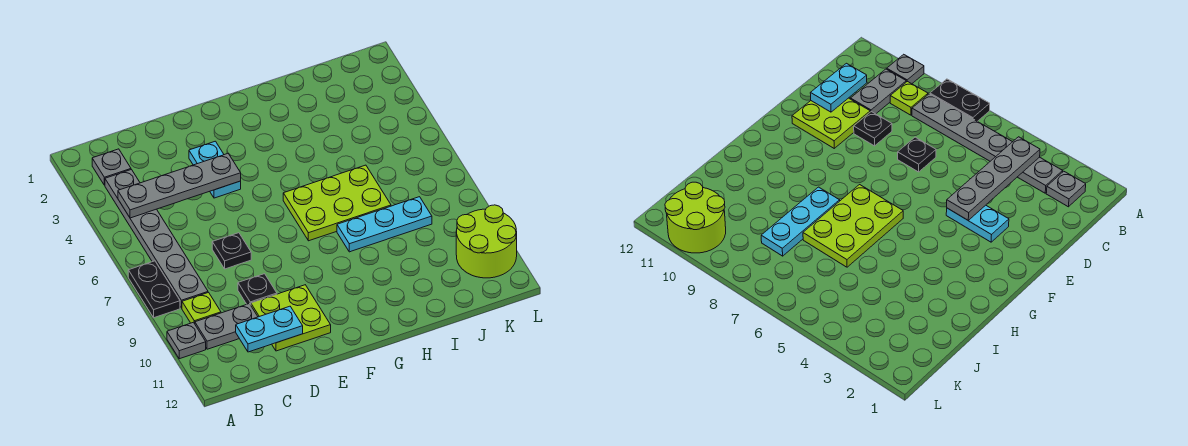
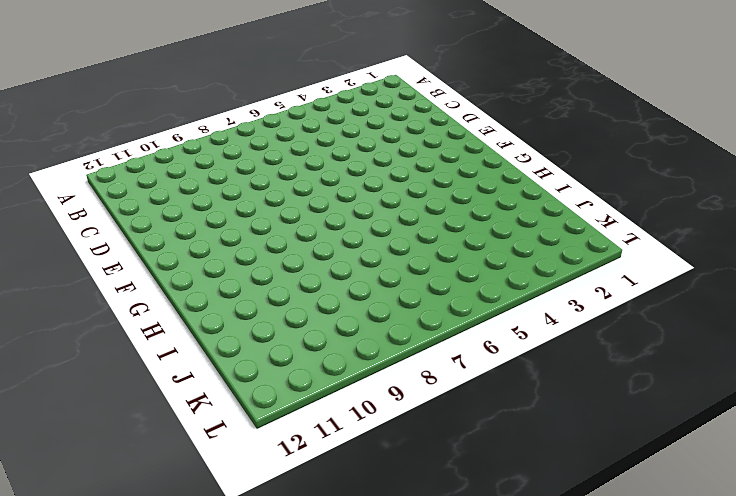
none -> black 1x2 plate [128,261,180,318]
none -> grey 1x1 plate [167,322,206,359]
none -> grey 1x1 plate [92,149,131,185]

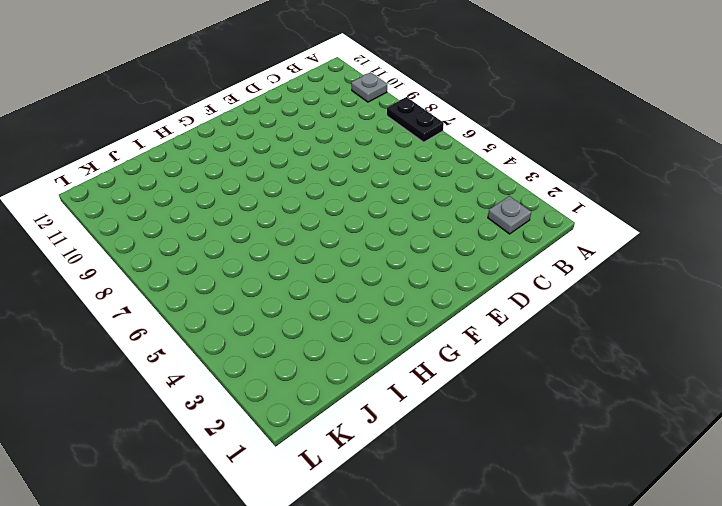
none -> grey 1x6 plate [105,170,208,308]
none -> lime 1x1 plate [182,293,221,324]
none -> grey 1x2 plate [195,304,258,349]

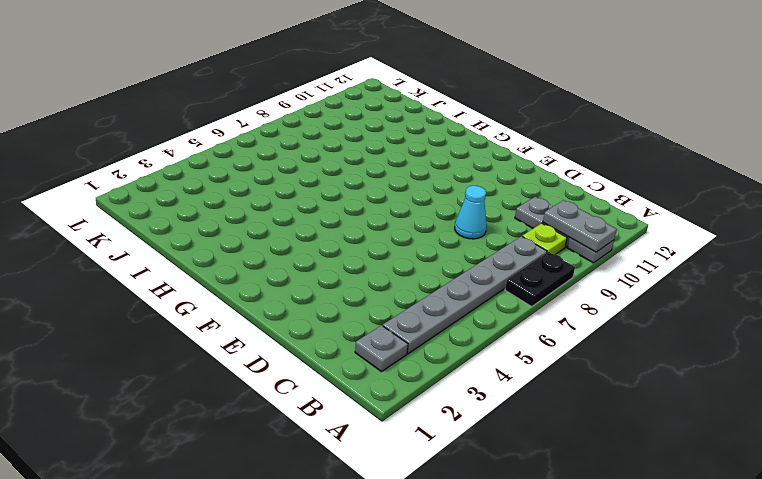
grey 1x2 plate [543,200,617,252] -> none
cyan 1x1 cone [455,186,487,239] -> none
none -> black 1x1 plate [212,233,251,269]
none -> black 1x1 plate [238,274,277,305]
none -> lime 2x2 plate [251,285,331,351]

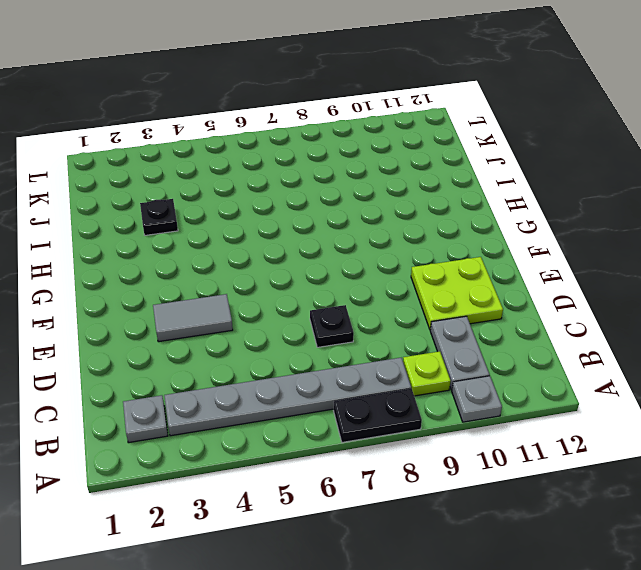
grey 1x2 tile [153,294,233,342] -> cyan 1x2 plate [189,141,241,198]
black 1x1 plate [140,199,178,235] -> black 1x1 plate moved to [238,274,277,305]
none -> lime 2x3 plate [283,165,391,241]
none -> cyan 1x3 plate [337,197,432,252]
none -> lime 2x2 round brick [456,205,517,278]

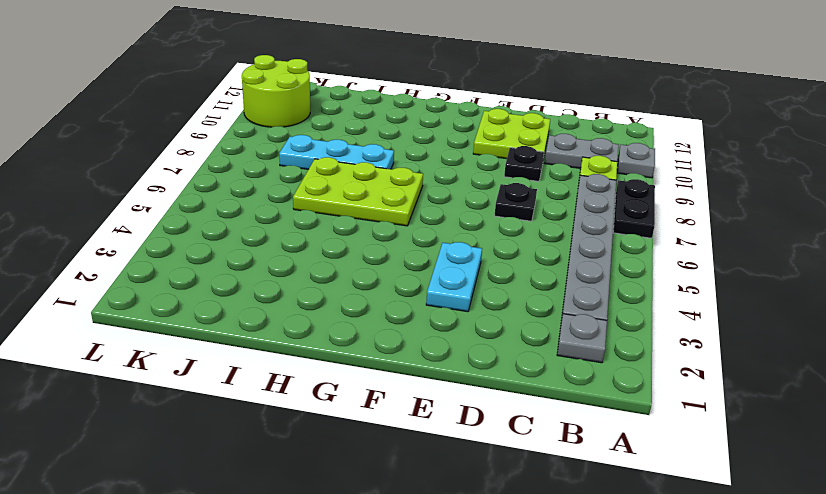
none -> grey 1x4 plate [118,153,241,218]
none -> cyan 1x2 plate [236,306,303,352]

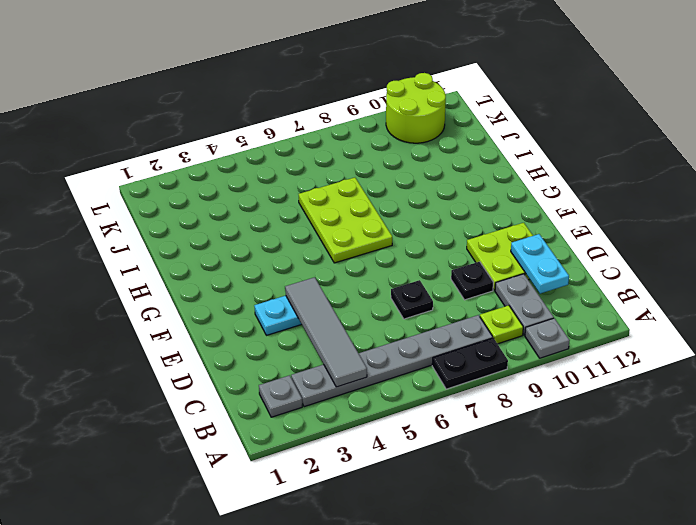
grey 1x4 tile [285,277,367,387] -> grey 1x4 plate [118,153,241,218]
none -> cyan 1x3 plate [337,197,432,252]

